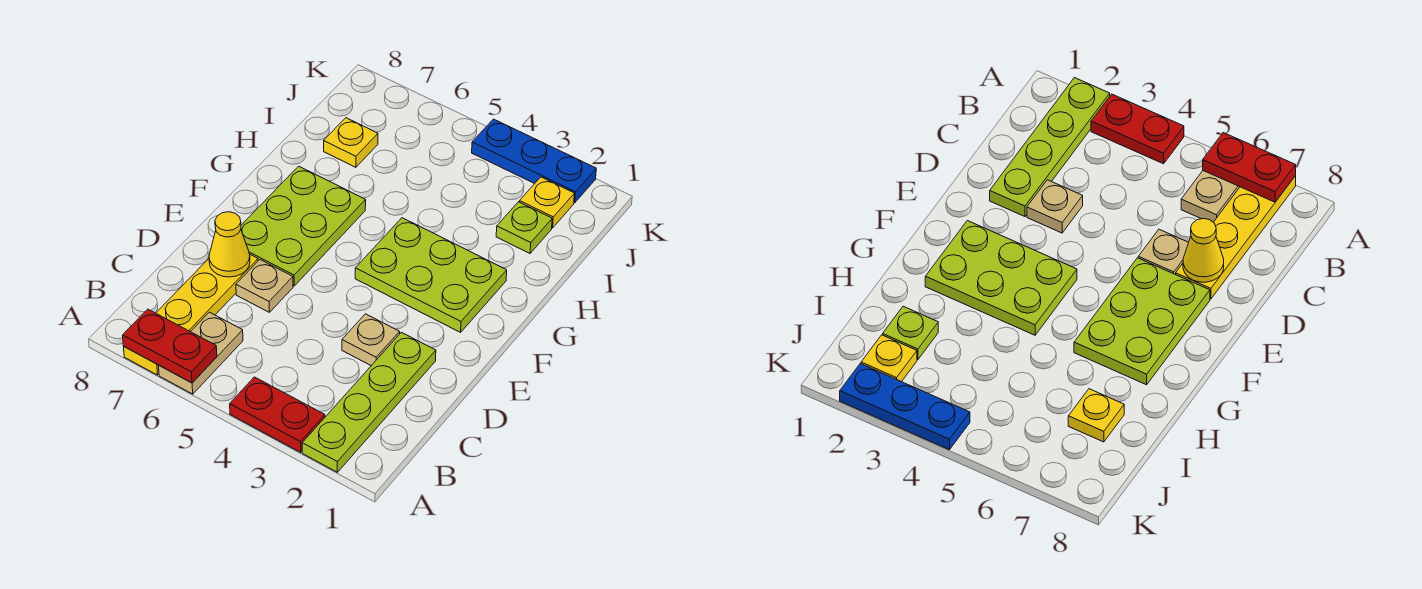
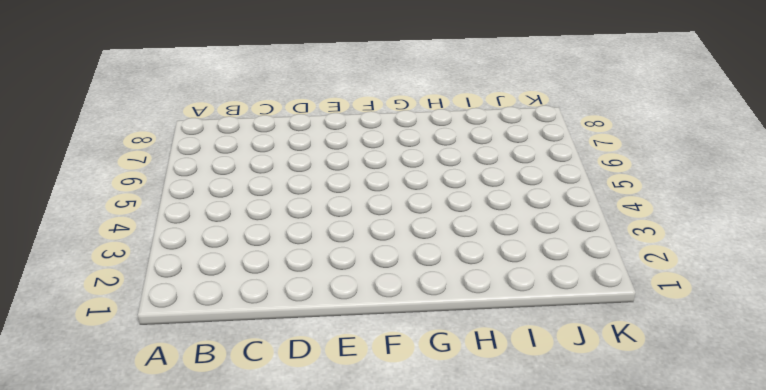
none -> lime 1x4 plate [302,332,436,472]
none -> red 1x2 plate [230,377,325,452]
none -> tan 1x2 plate [159,312,243,394]

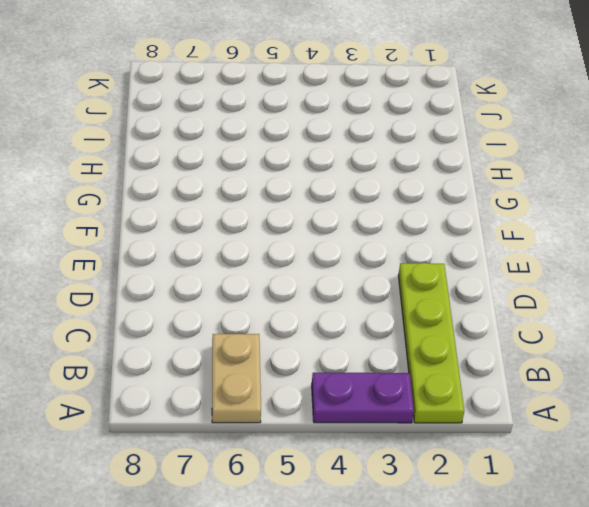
purple 1x2 plate [312,373,414,423] -> red 1x2 plate [230,377,325,452]
none -> yellow 1x4 plate [124,255,258,375]
none -> tan 1x1 plate [342,314,400,366]
none -> tan 1x1 plate [236,260,293,312]

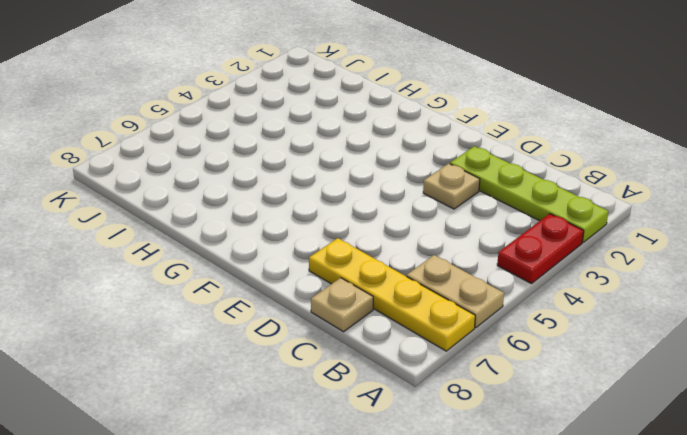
tan 1x1 plate [311,278,373,332] -> tan 1x1 plate moved to [236,260,293,312]
none -> lime 2x3 plate [241,166,366,286]
none -> lime 2x3 plate [355,218,507,332]
none -> lime 1x1 plate [496,202,552,253]

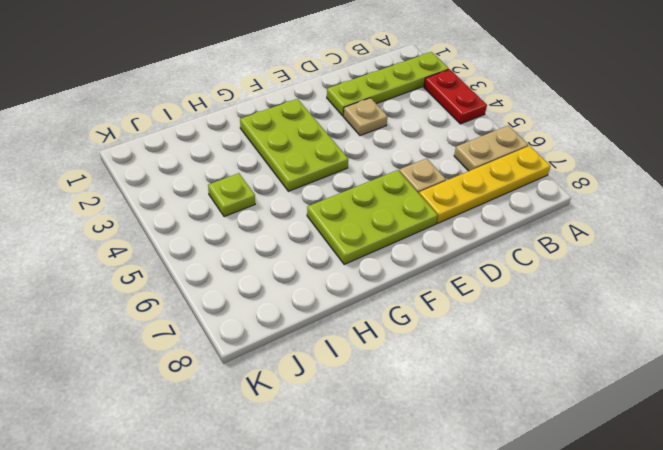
lime 1x1 plate [208,173,255,217] -> lime 1x1 plate moved to [496,202,552,253]
none -> yellow 1x1 plate [324,118,378,167]
none -> yellow 1x1 plate [519,177,574,228]
none -> blue 1x3 plate [472,119,596,203]

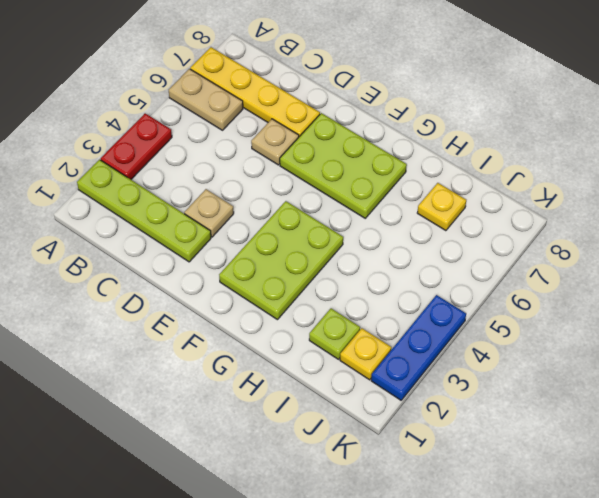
none -> red 1x2 plate [123,309,217,383]
none -> yellow 1x1 cone [209,212,250,277]

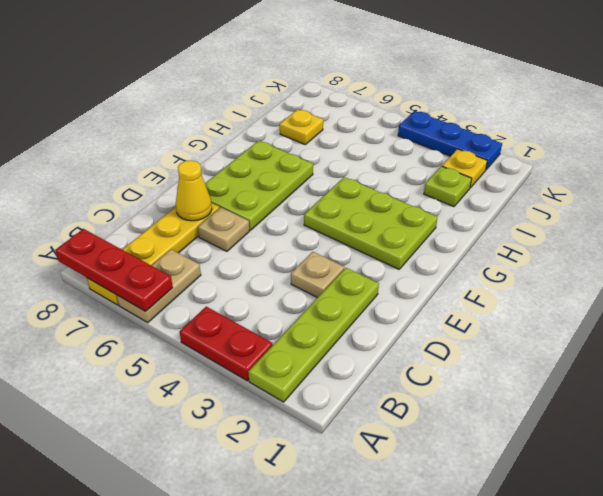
red 1x3 plate [55,229,173,311] -> red 1x2 plate [123,309,217,383]

